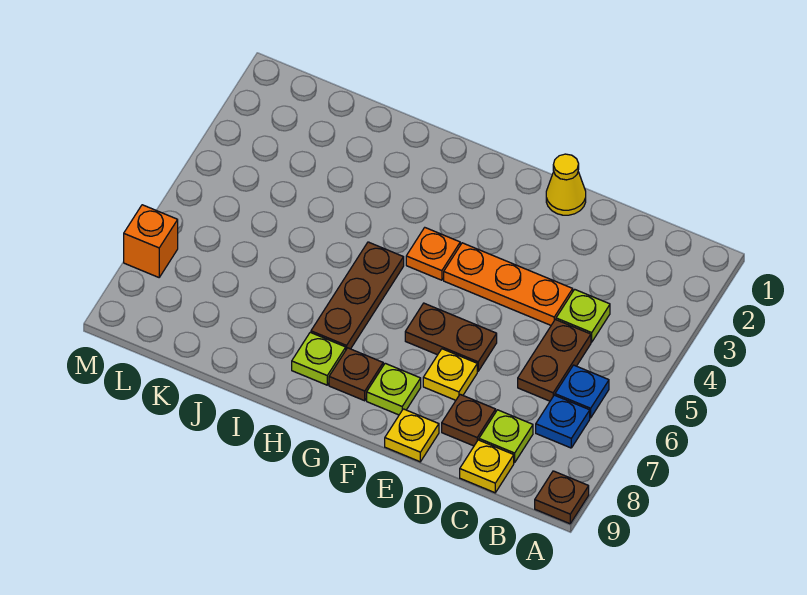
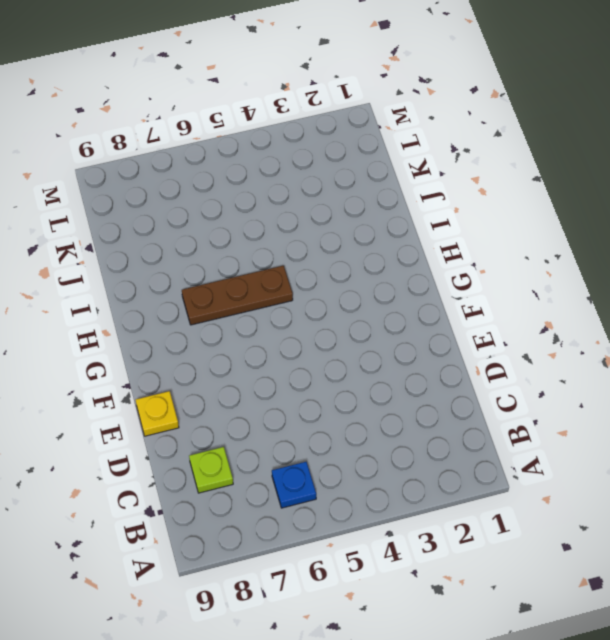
none -> brown 1x1 plate [535,471,589,524]
none -> blue 1x1 plate [536,395,590,448]
none -> lime 1x1 plate [556,289,610,342]

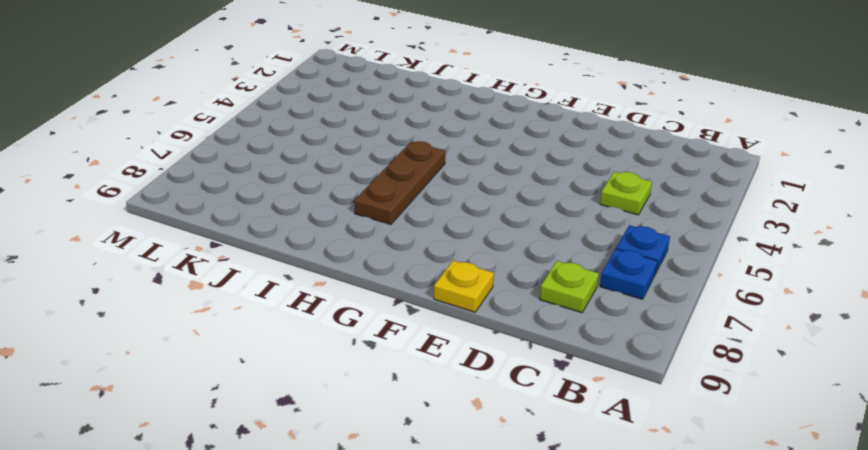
none -> brown 1x1 plate [535,471,589,524]
none -> brown 1x2 plate [518,319,591,401]
none -> yellow 1x1 plate [460,440,514,493]

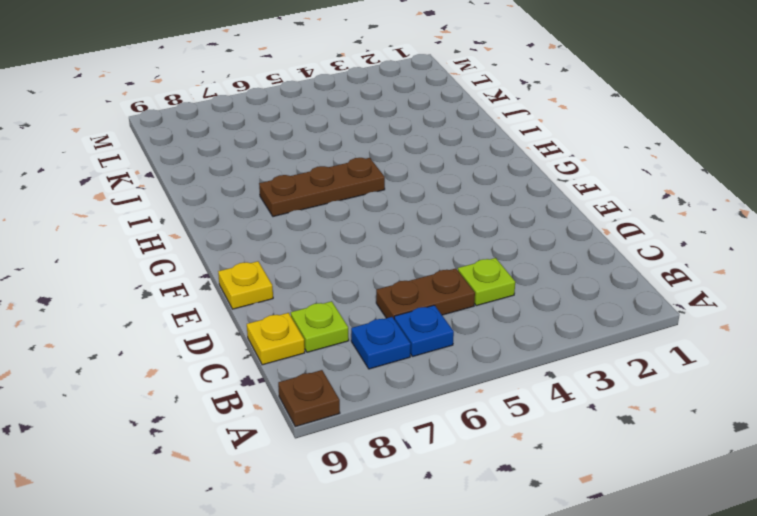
none -> orange 1x3 plate [444,243,573,325]
none -> brown 1x1 plate [442,394,496,446]
none -> yellow 1x1 cone [546,154,586,215]

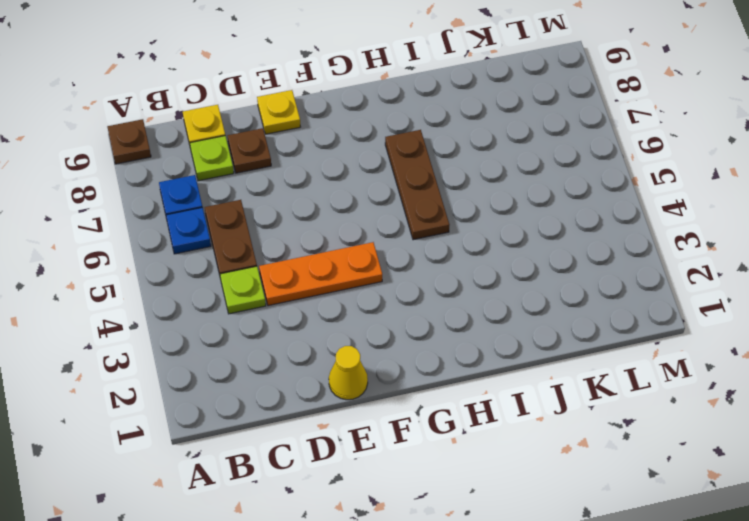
none -> brown 1x2 plate [405,303,497,371]
none -> yellow 1x1 plate [423,349,477,400]
none -> lime 1x1 plate [367,363,421,415]

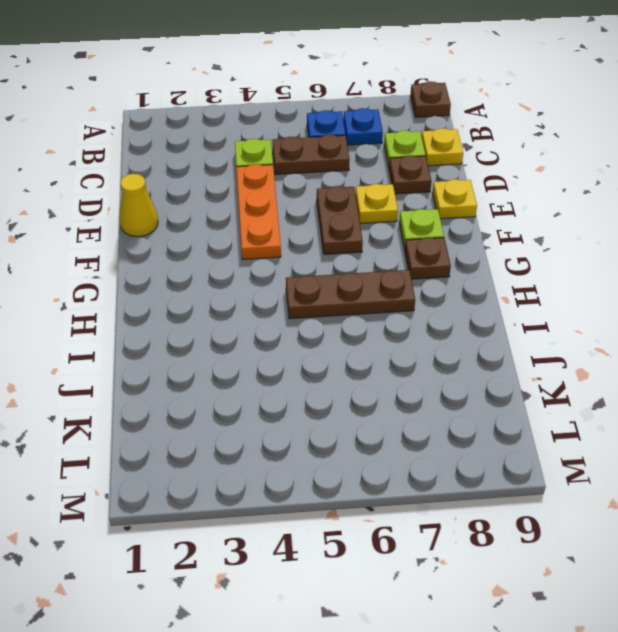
none -> orange 1x1 plate [406,228,460,280]
none -> lime 1x1 plate [292,332,346,385]
none -> orange 1x1 brick [124,205,178,277]

